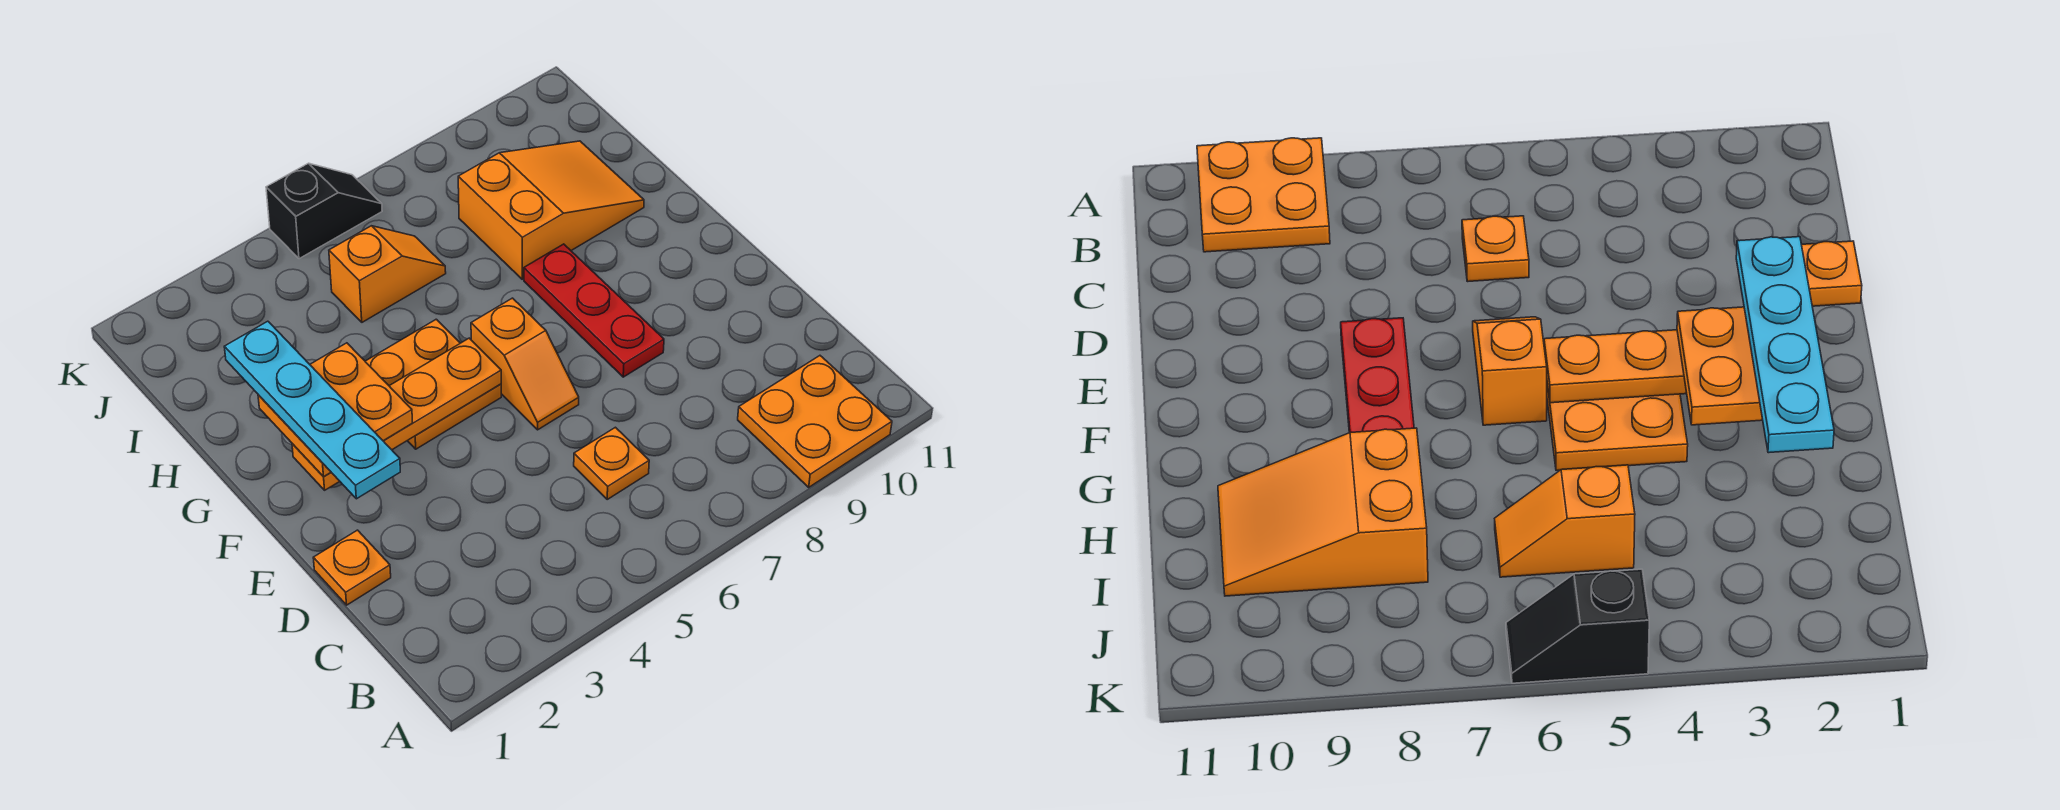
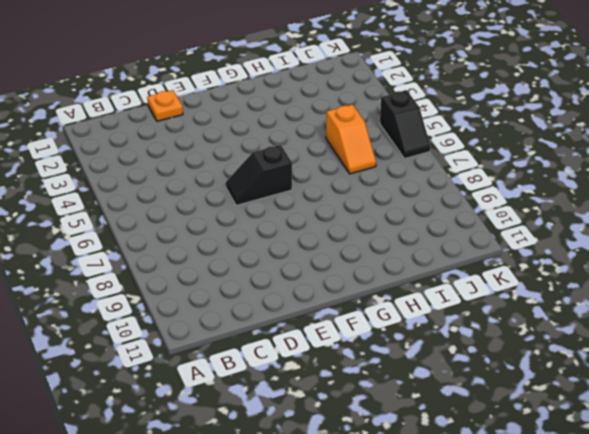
black 1x2 slope [226,145,292,205] -> orange 1x2 slope [471,298,579,430]
none -> orange 2x2 plate [738,356,892,487]
none -> orange 1x1 plate [574,427,649,499]
none -> red 1x3 plate [524,244,664,377]

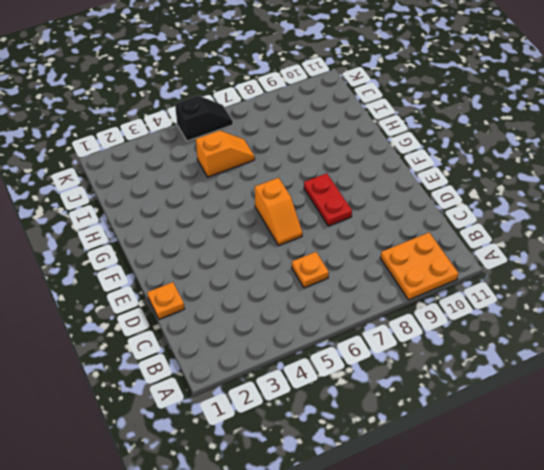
red 1x2 plate [304,173,352,226] -> red 1x3 plate [524,244,664,377]
none -> orange 2x2 plate [365,319,501,449]
none -> orange 2x3 slope [458,141,644,279]
none -> orange 1x4 plate [292,338,501,490]

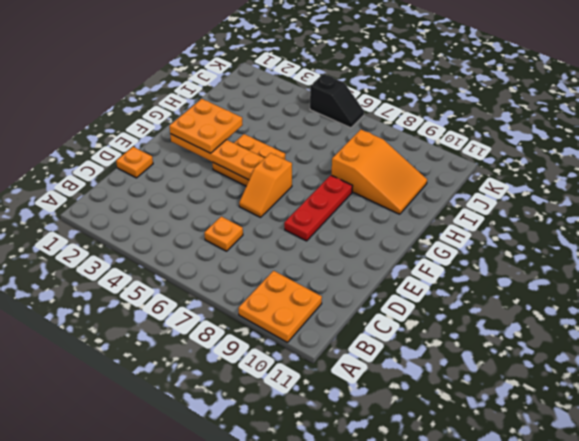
none -> orange 1x2 slope [329,226,446,322]
none -> cyan 1x4 plate [224,321,400,499]

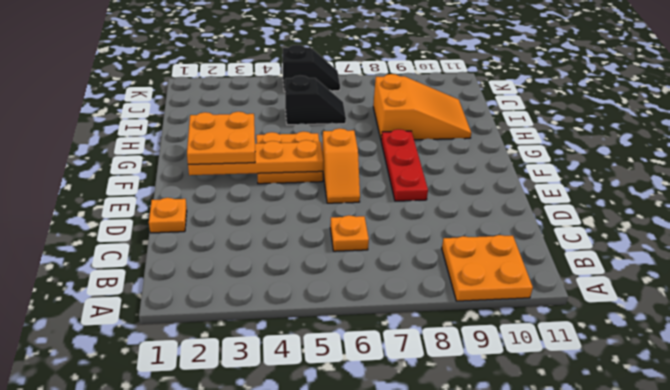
black 1x2 slope [285,76,346,125] -> orange 1x2 slope [329,226,446,322]
none -> cyan 1x4 plate [224,321,400,499]

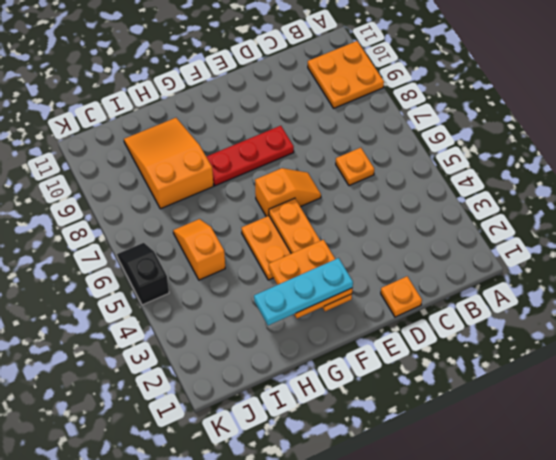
cyan 1x3 plate [254,258,353,325] -> cyan 1x4 plate [224,321,400,499]

